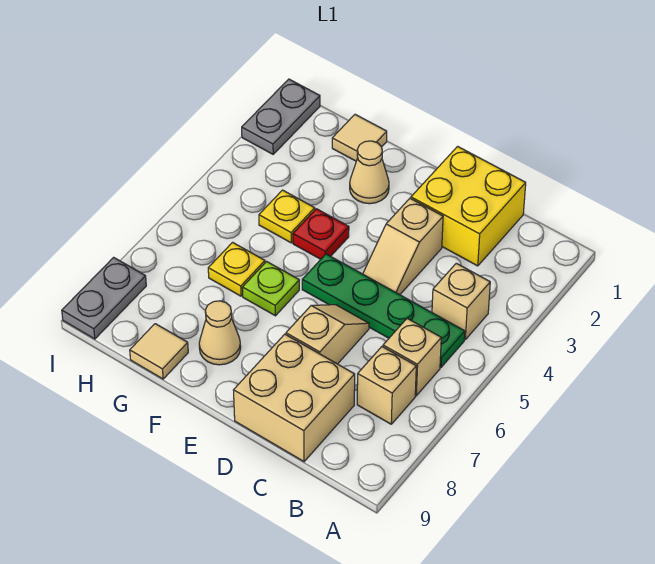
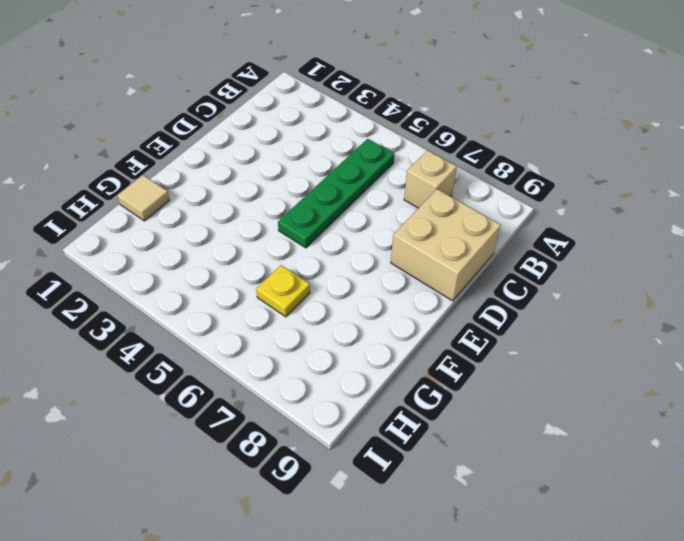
none -> tan 1x1 brick [432,263,490,339]
none -> tan 1x1 brick [383,319,441,396]
none -> yellow 2x2 brick [411,146,526,266]

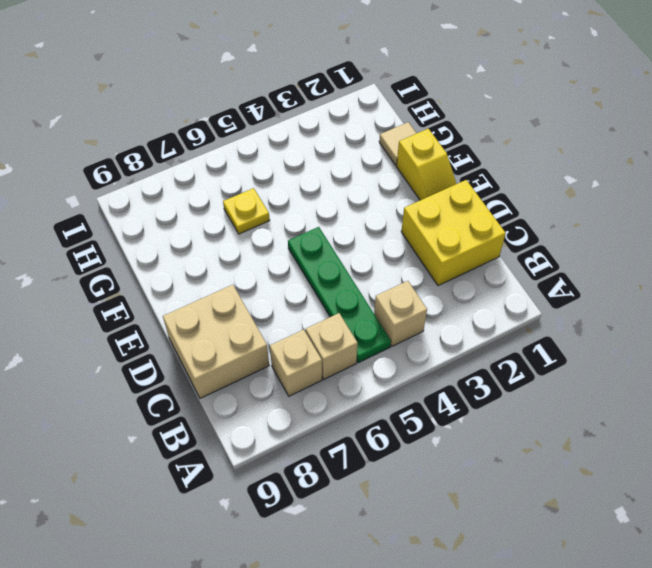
yellow 1x2 slope [397,129,456,200] -> none
none -> tan 1x2 slope [363,198,443,295]
none -> tan 1x2 slope [286,305,369,364]
none -> tan 1x1 cone [350,141,389,204]

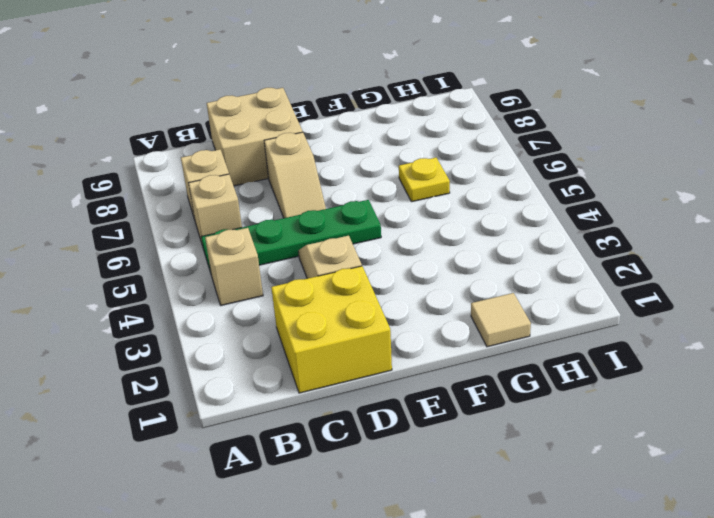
none -> tan 1x1 cone [350,141,389,204]
none -> red 1x1 plate [293,209,349,259]
none -> lime 1x1 plate [242,262,299,316]

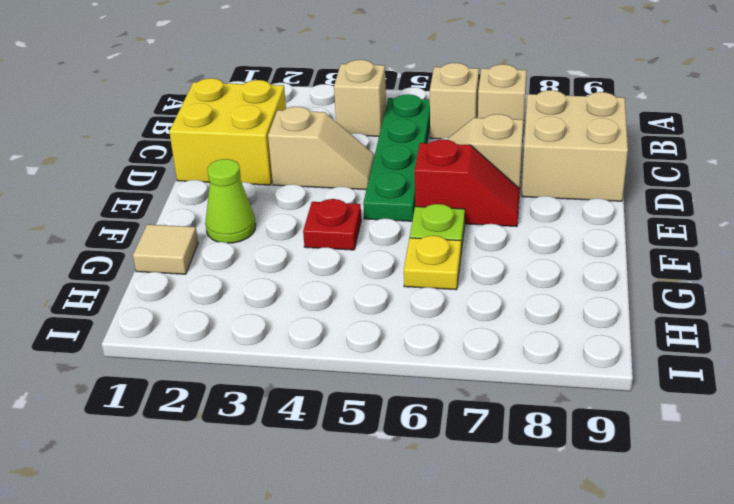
red 1x2 slope [415,139,520,227] -> none
lime 1x1 cone [205,159,256,243] -> tan 1x1 cone [350,141,389,204]
none -> tan 1x1 cone [199,301,241,365]
none -> yellow 1x1 plate [259,190,315,243]
none -> tan 1x1 tile [130,324,188,379]

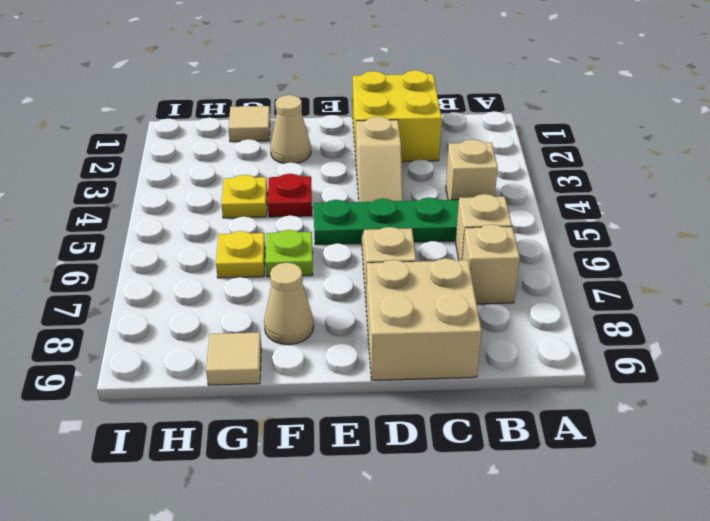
none -> grey 1x2 plate [242,79,320,154]
none -> grey 1x2 plate [62,257,146,339]

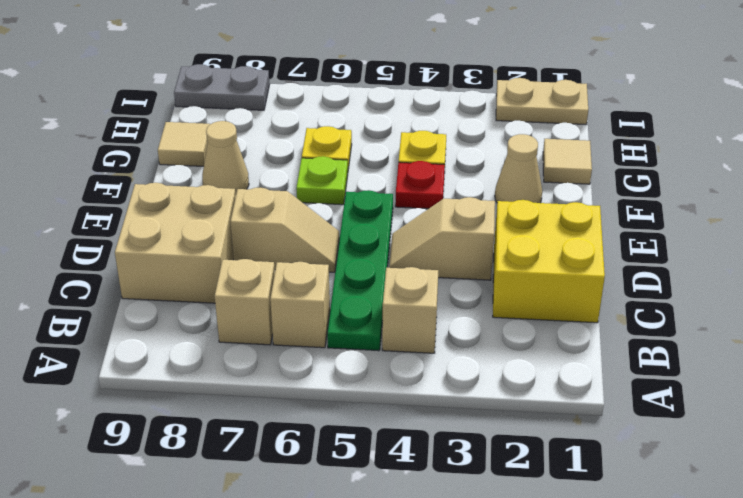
tan 1x2 plate [496,78,588,125] -> grey 1x2 plate [242,79,320,154]

